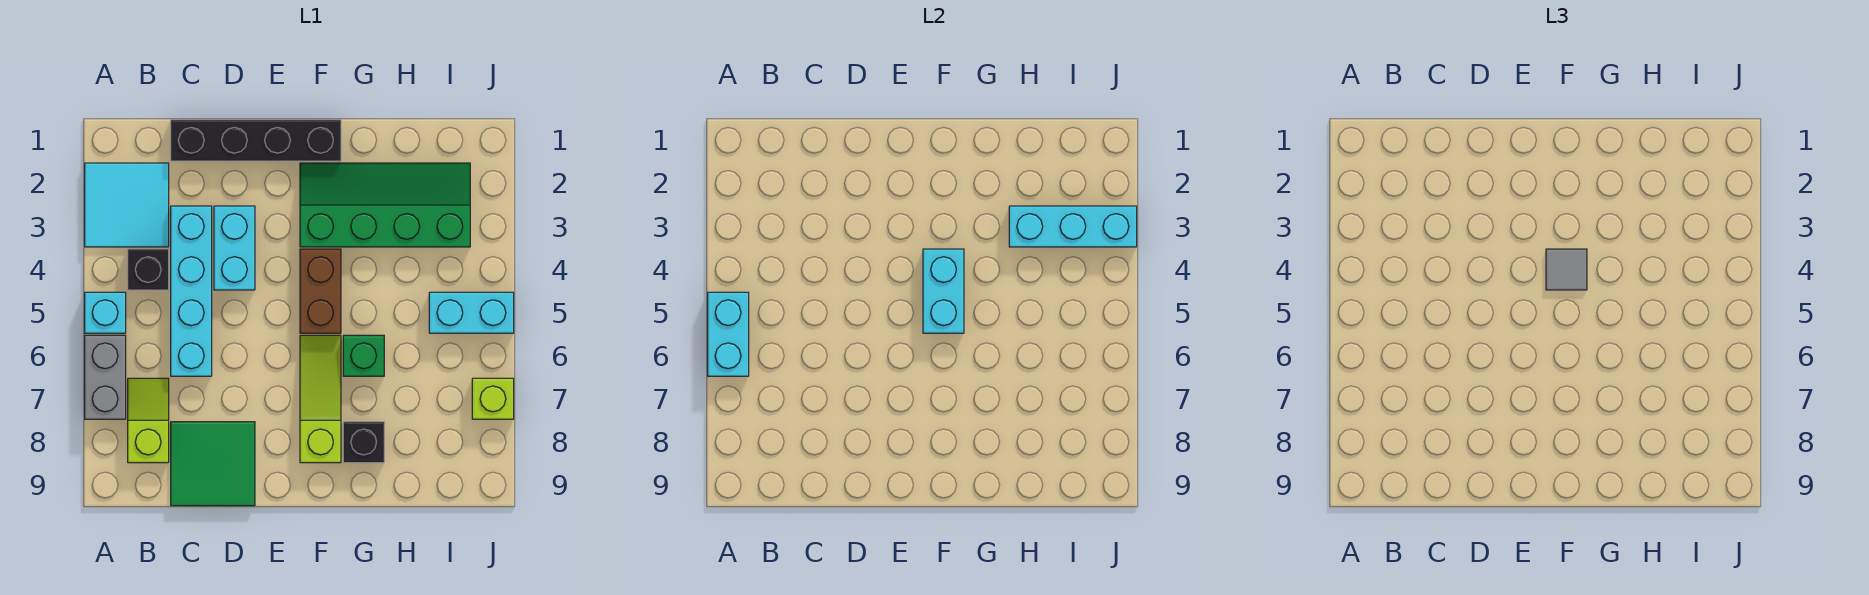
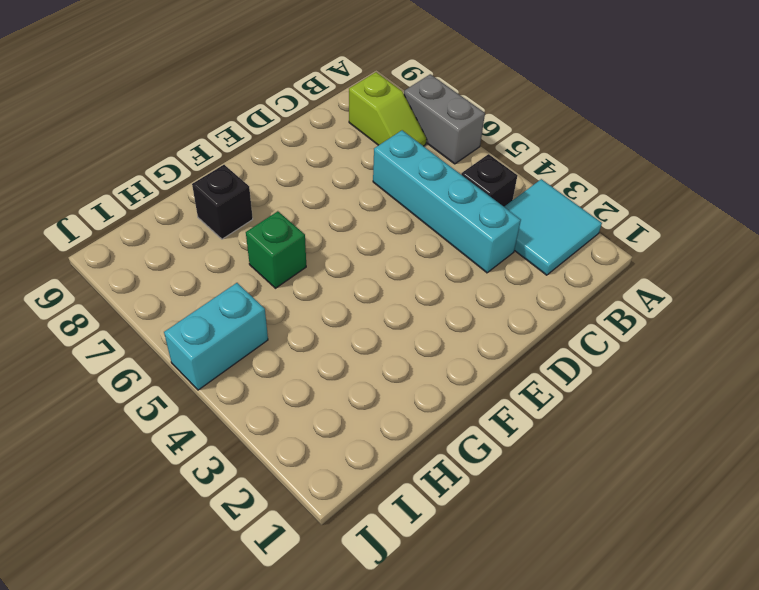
none -> cyan 1x1 brick [85,292,126,333]
none -> black 1x4 brick [171,120,341,161]
none -> green 2x2 tile [171,422,255,506]

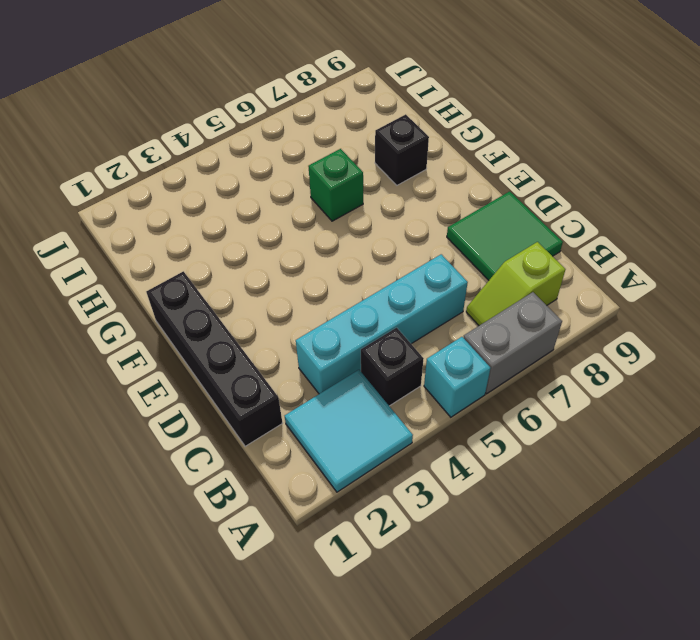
none -> cyan 1x2 brick [214,206,255,290]
none -> green 2x4 slope [300,163,470,247]
none -> brown 1x2 brick [300,249,341,333]

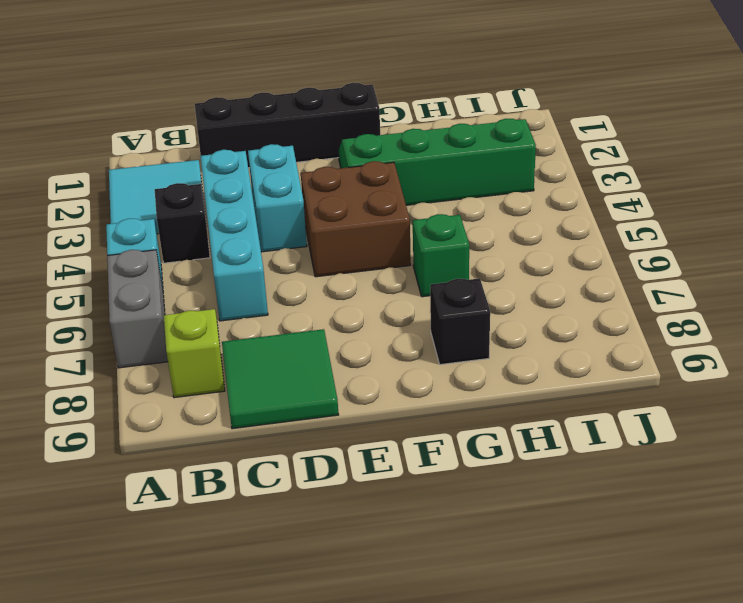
brown 2x2 brick [301,161,411,277] -> brown 1x2 brick [300,249,341,333]
none -> lime 1x3 slope [300,335,341,463]
none -> cyan 1x2 brick [429,292,514,333]
none -> lime 1x1 brick [472,378,514,419]

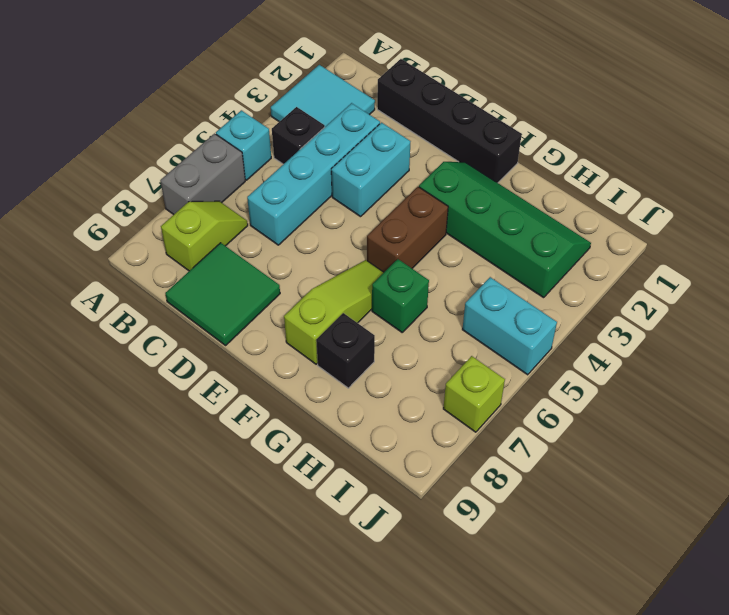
none -> cyan 1x2 brick [708,292,749,376]
none -> cyan 1x2 brick [923,249,964,333]
none -> cyan 1x3 brick [1009,206,1137,247]

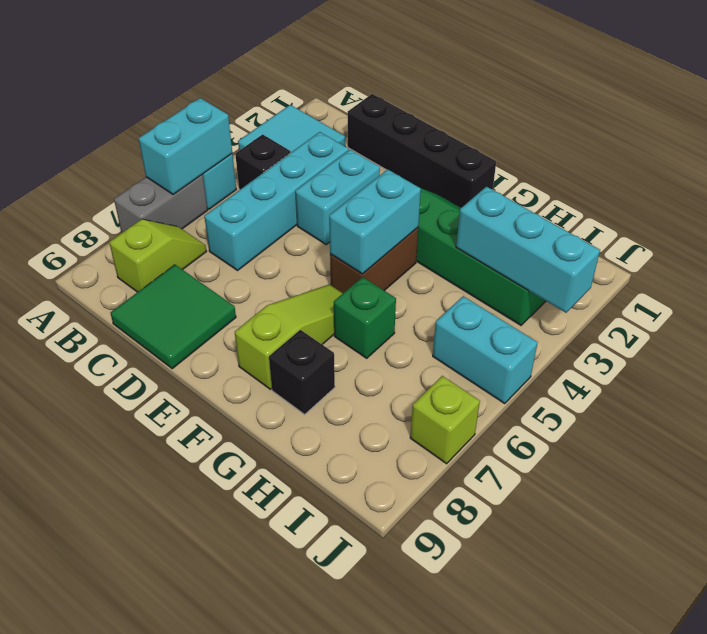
none -> grey 1x1 tile [1546,249,1587,290]

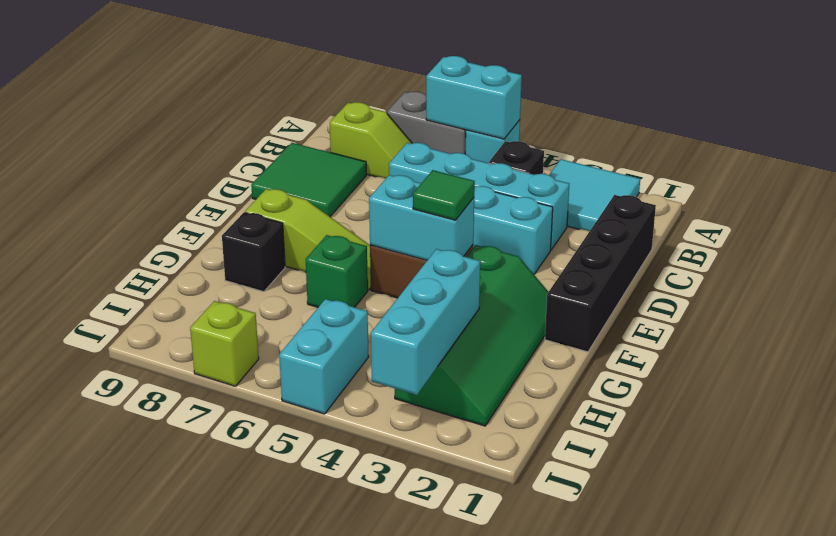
green 1x1 tile [413,170,475,220] -> grey 1x1 tile [1546,249,1587,290]

